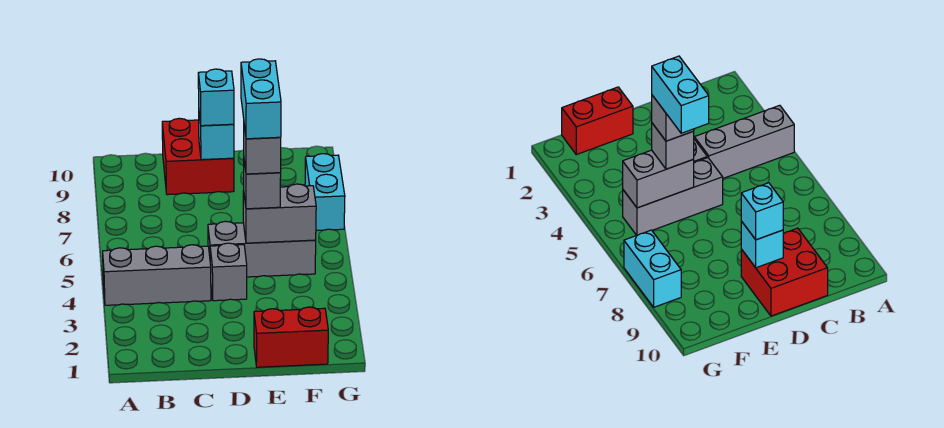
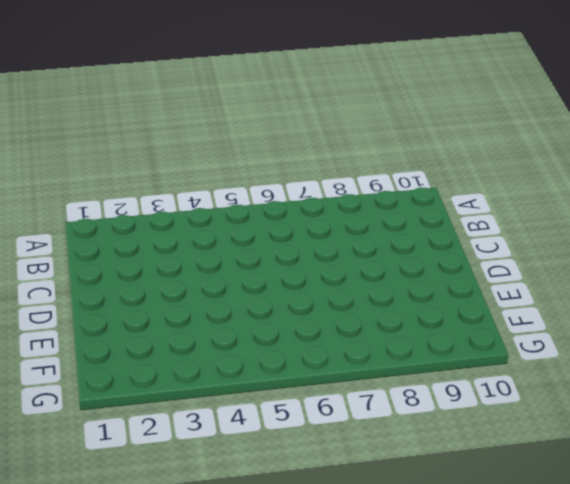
none -> grey 1x3 brick [103,245,211,305]
none -> red 2x2 brick [162,118,234,195]
none -> grey 1x1 brick [210,243,247,301]

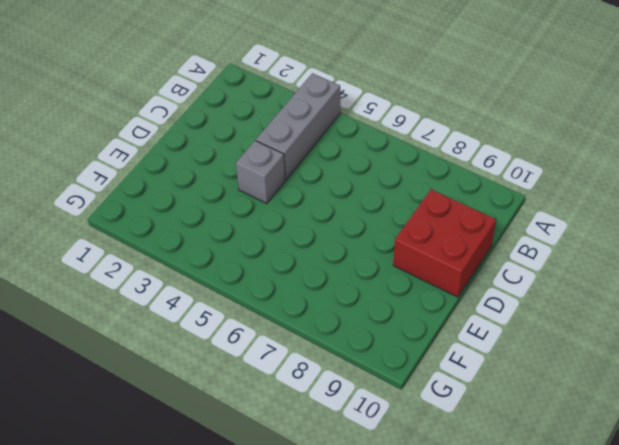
none -> grey 1x3 brick [208,221,316,277]
none -> red 1x2 brick [254,307,328,367]
none -> cyan 1x2 brick [305,154,345,230]

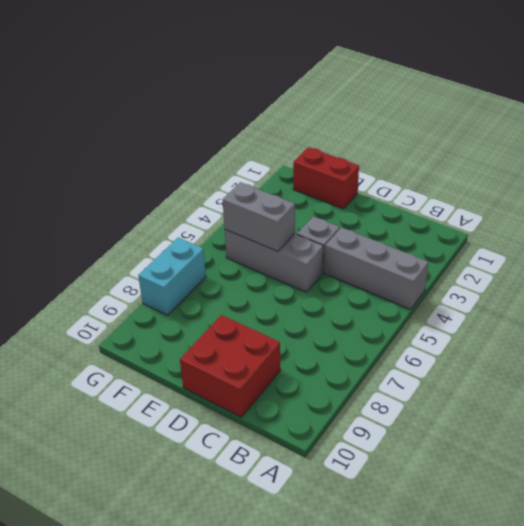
none -> cyan 1x1 brick [199,115,234,160]
none -> cyan 1x1 brick [198,69,234,126]
none -> grey 1x1 brick [244,162,281,209]

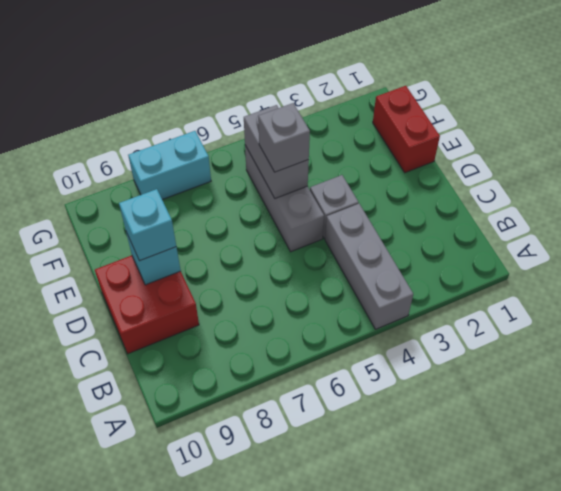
none -> grey 1x1 brick [244,126,281,174]
none -> cyan 1x2 brick [241,59,281,139]

